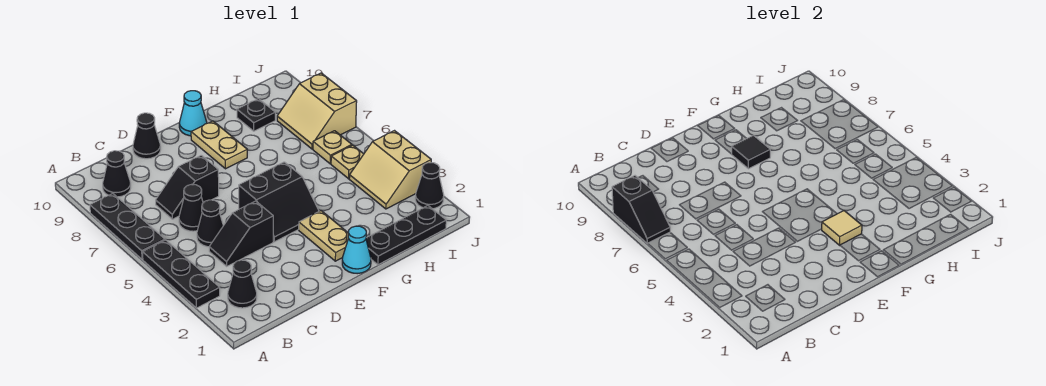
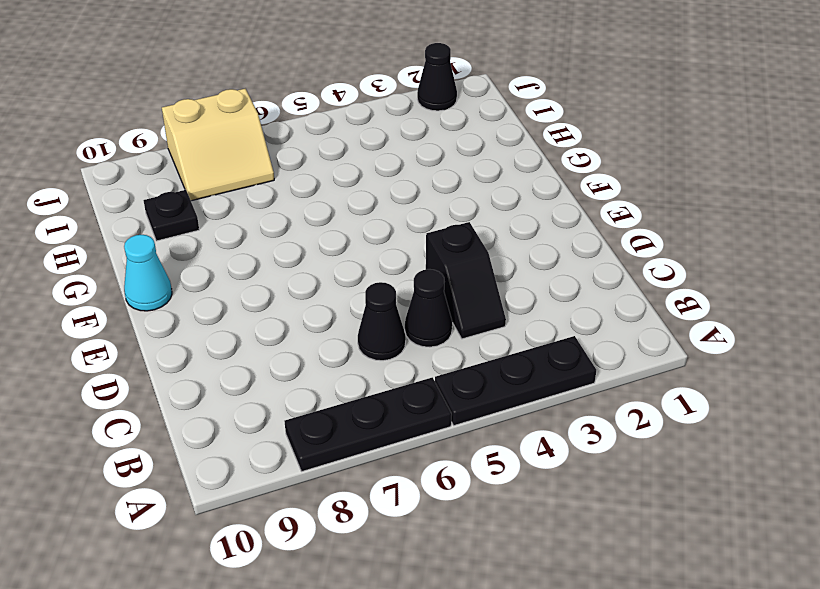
none -> black 1x1 cone [228,260,257,308]
none -> black 1x1 cone [103,151,131,197]
none -> black 1x2 slope [156,155,219,219]

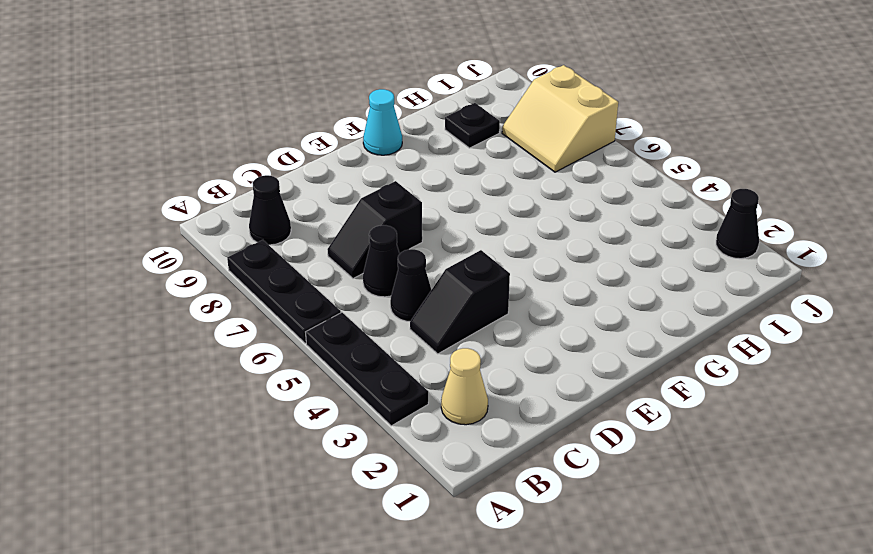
tan 1x1 cone [441,348,488,425] -> black 1x1 cone [228,260,257,308]
none -> black 1x1 cone [133,113,161,159]
none -> black 2x2 slope [239,162,319,242]
none -> cyan 1x1 cone [342,226,371,274]

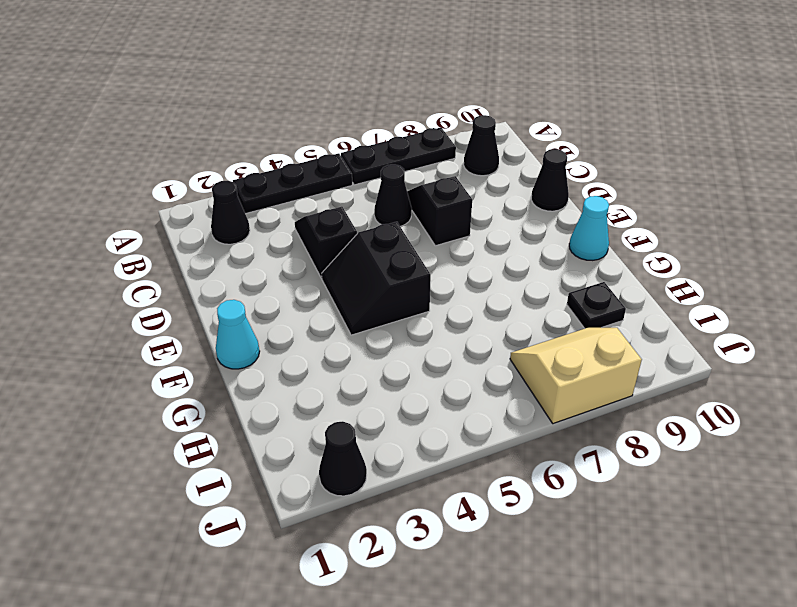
none -> black 1x1 cone [197,200,223,247]
none -> tan 1x2 plate [299,211,348,261]
none -> tan 1x2 plate [191,121,247,169]

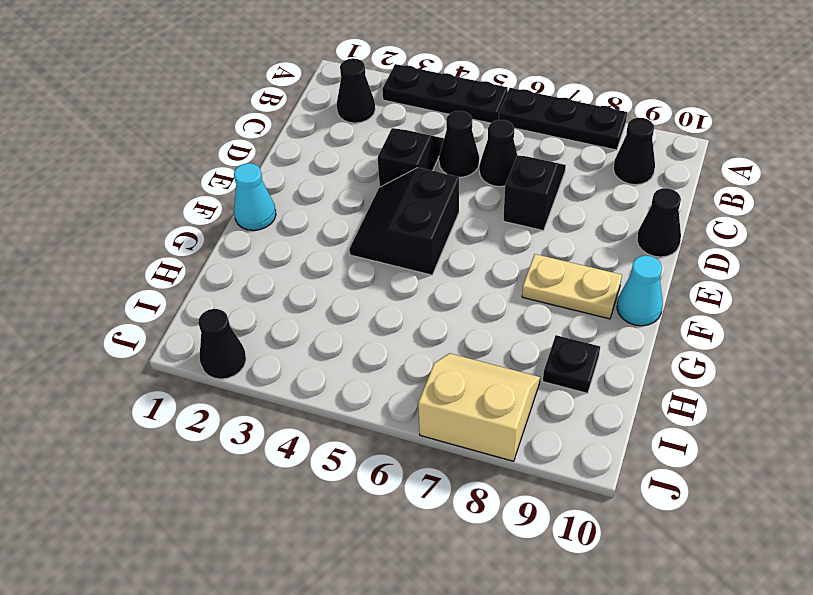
none -> tan 1x2 plate [299,211,348,261]
none -> black 1x3 plate [366,206,446,265]
none -> tan 2x2 slope [349,131,431,209]

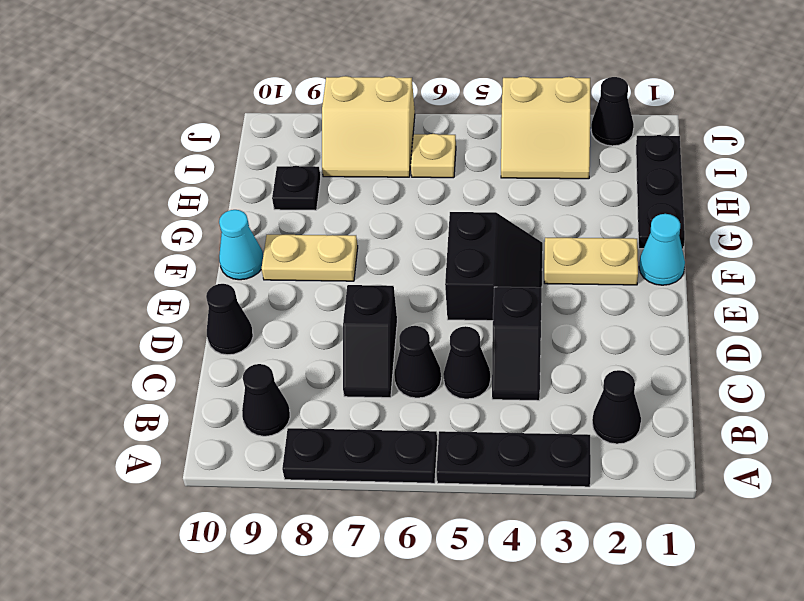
none -> tan 1x1 plate [331,145,364,179]
none -> black 1x2 slope [612,176,670,244]
none -> tan 1x1 tile [822,211,862,245]

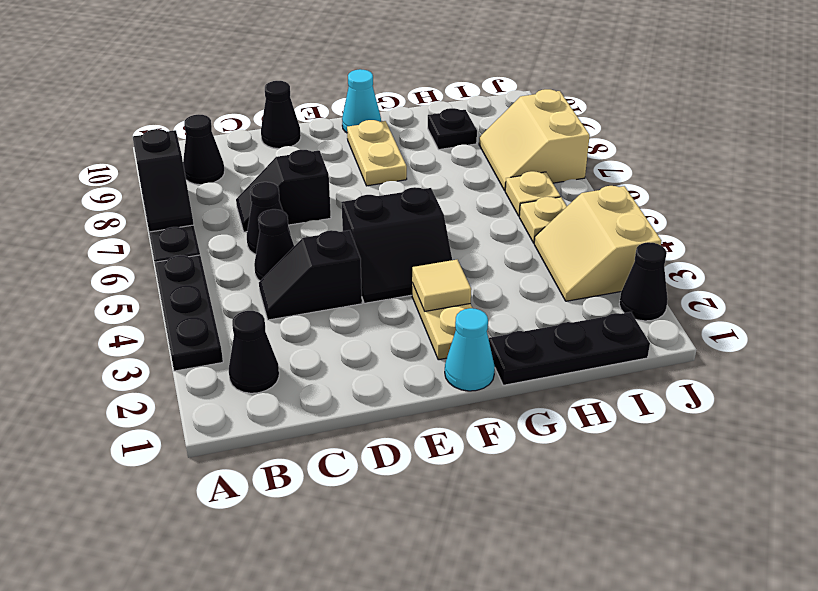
none -> black 1x1 tile [732,136,770,169]

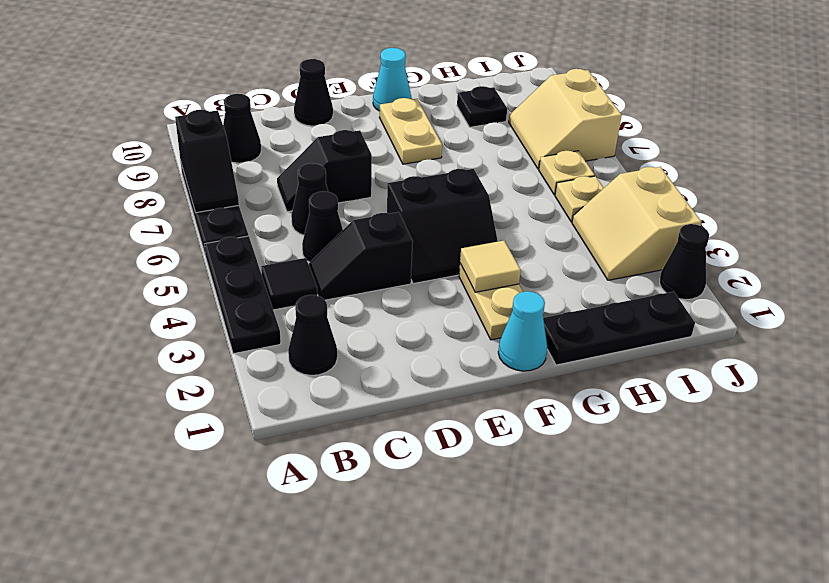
black 1x1 tile [261,258,317,310] -> black 1x1 tile moved to [732,136,770,169]

